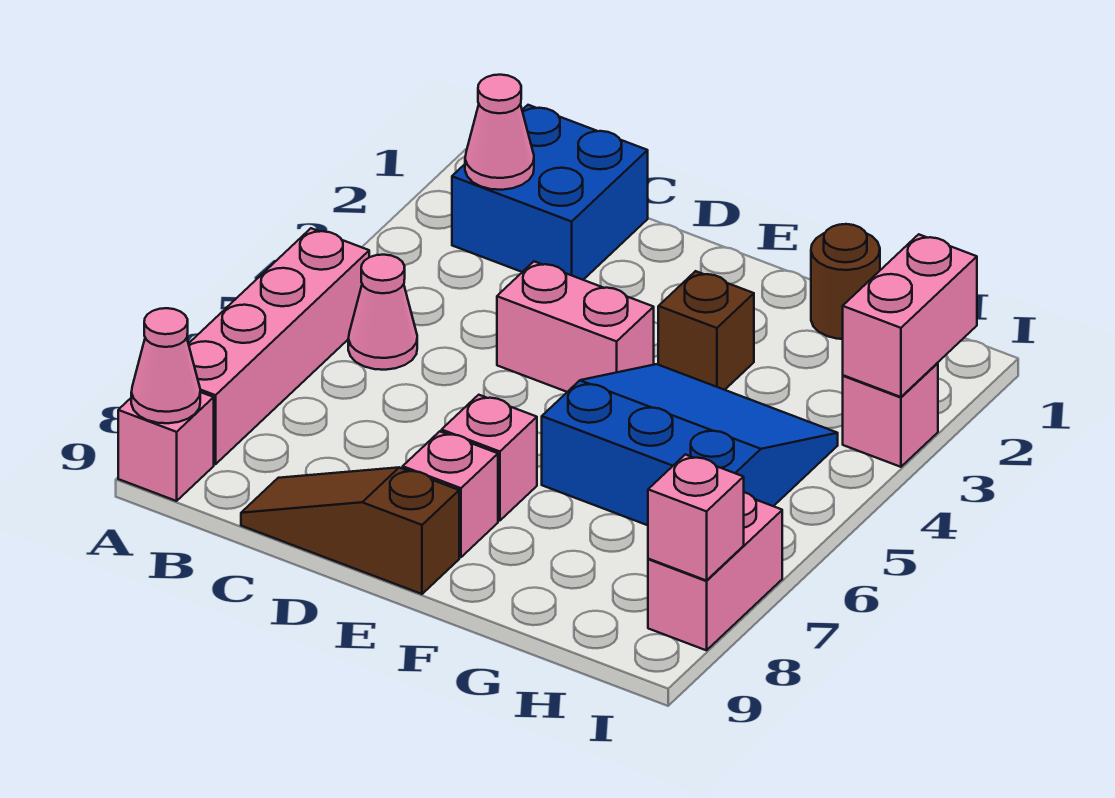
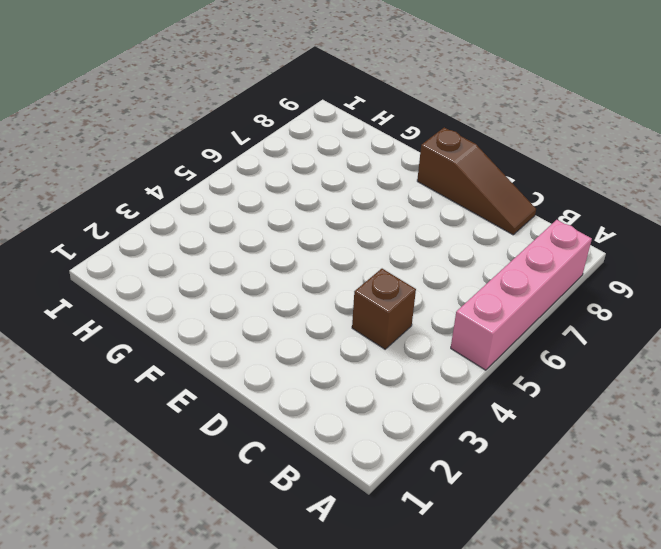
brown 1x1 brick [352,269,416,349] -> brown 1x1 brick moved to [658,271,754,390]
none -> pink 1x1 brick [118,392,214,501]
none -> blue 2x2 brick [452,105,648,280]
none -> pink 1x1 cone [348,255,417,370]

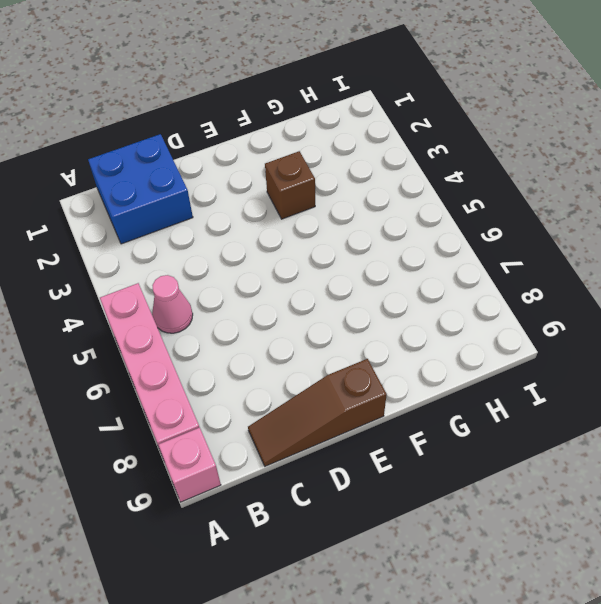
none -> pink 1x2 brick [497,261,654,392]
none -> pink 1x1 brick [442,395,537,521]
none -> pink 1x1 brick [403,431,498,557]

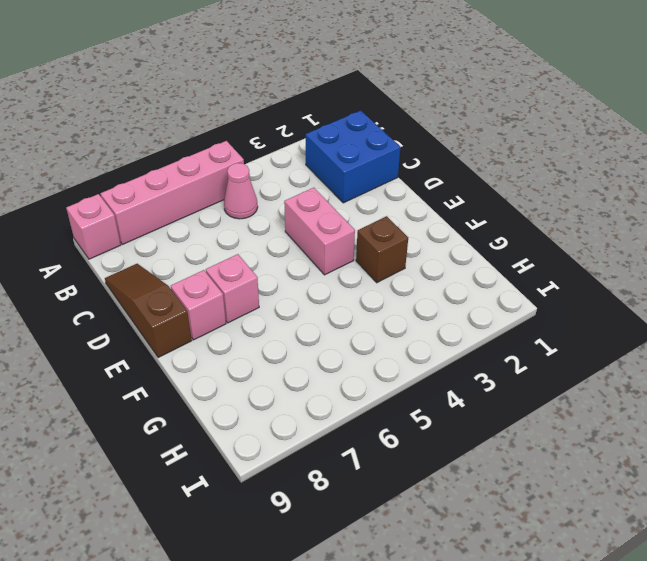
none -> blue 3x3 slope [542,364,838,525]
none -> brown 1x1 round brick [811,224,880,339]
none -> pink 1x1 brick [843,363,938,467]

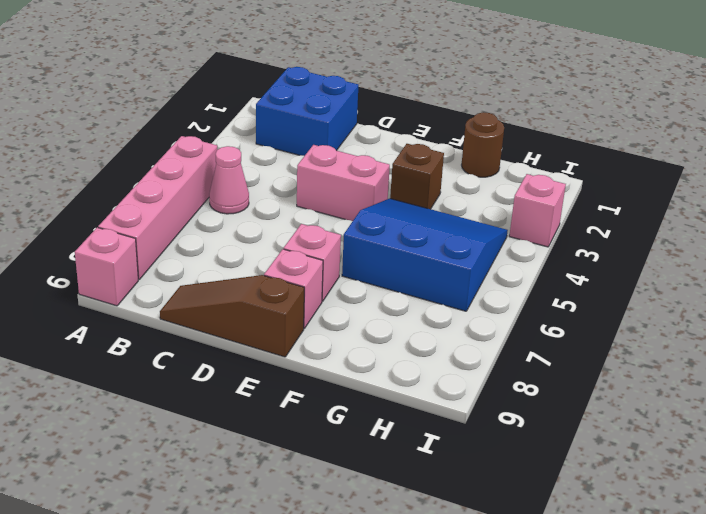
none -> pink 1x2 brick [648,492,782,650]
none -> pink 1x1 cone [131,308,200,423]
none -> pink 1x1 cone [465,75,534,190]

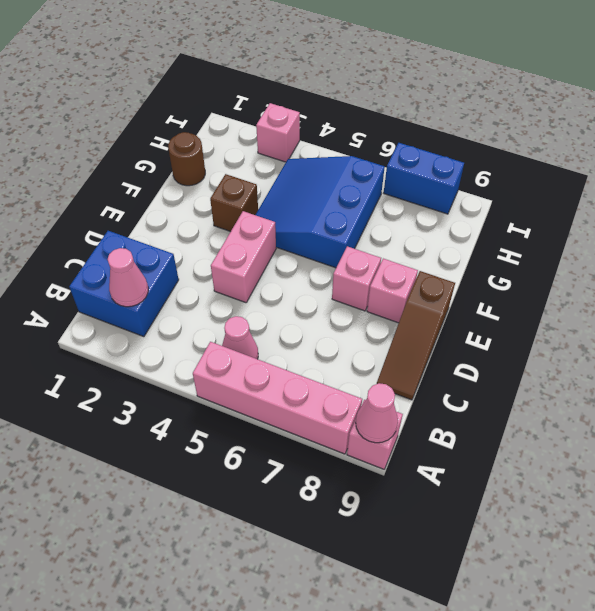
blue 1x2 brick [384,143,464,214] -> pink 1x2 brick [648,492,782,650]
none -> pink 1x2 brick [843,234,977,397]
none -> pink 1x1 brick [648,455,744,581]

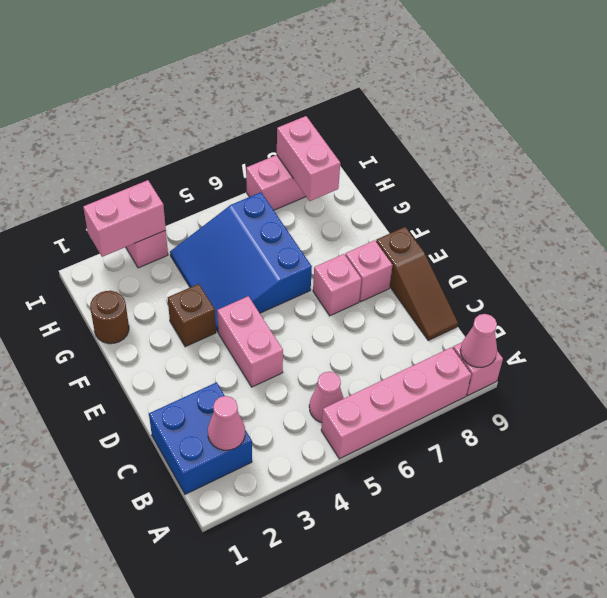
pink 1x2 brick [277,116,340,201] -> pink 1x1 brick [648,455,744,581]

